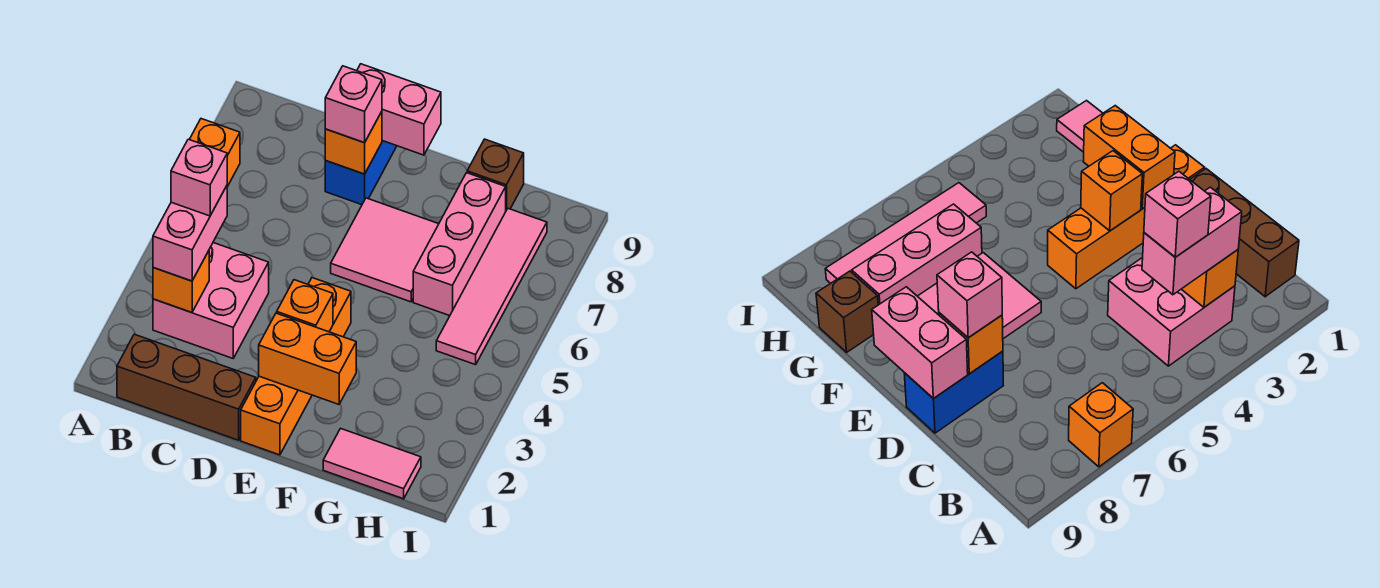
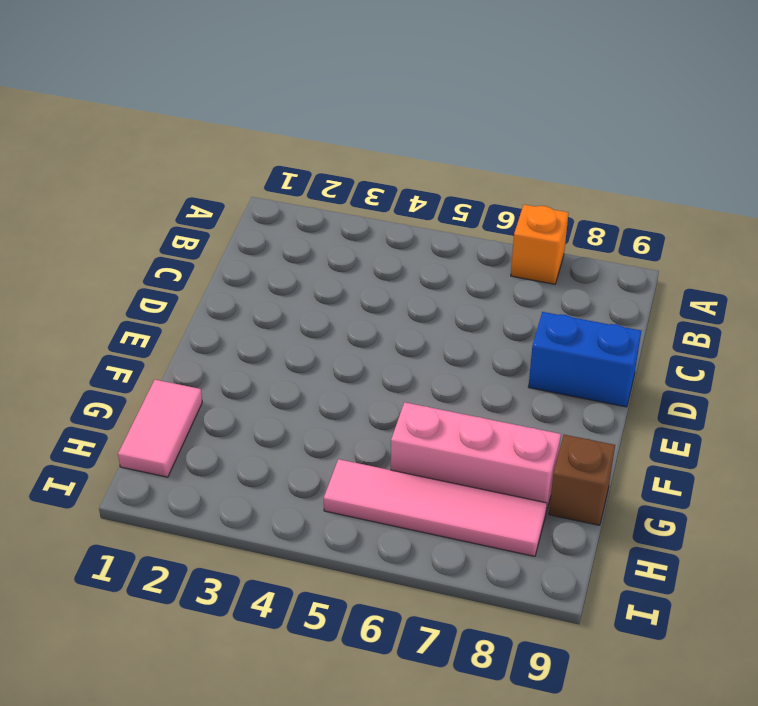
none -> brown 1x3 brick [117,334,256,440]
none -> pink 2x2 brick [153,243,269,358]
none -> orange 1x4 brick [241,278,351,455]

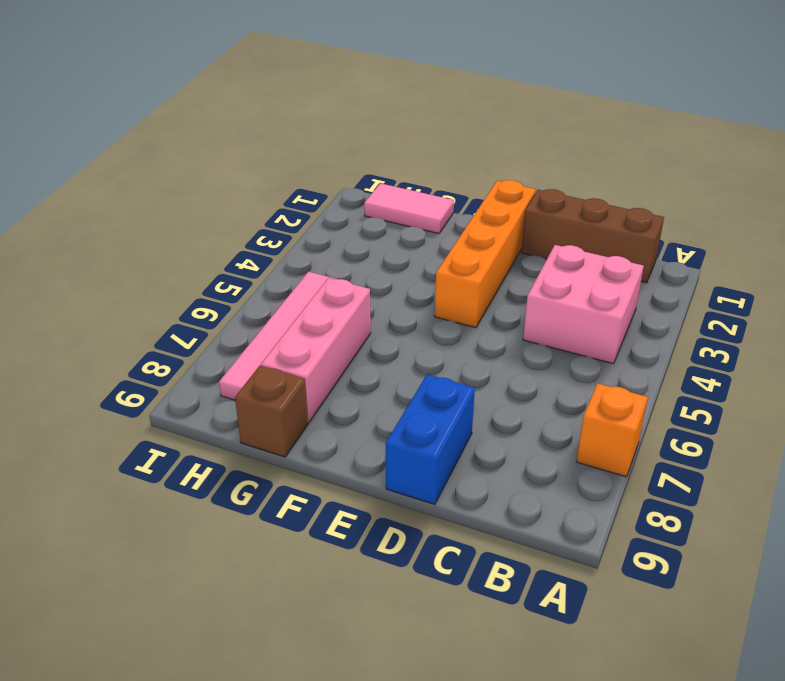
none -> pink 2x2 tile [331,198,438,302]
none -> orange 1x1 brick [153,251,209,313]
none -> orange 1x1 brick [325,112,382,174]

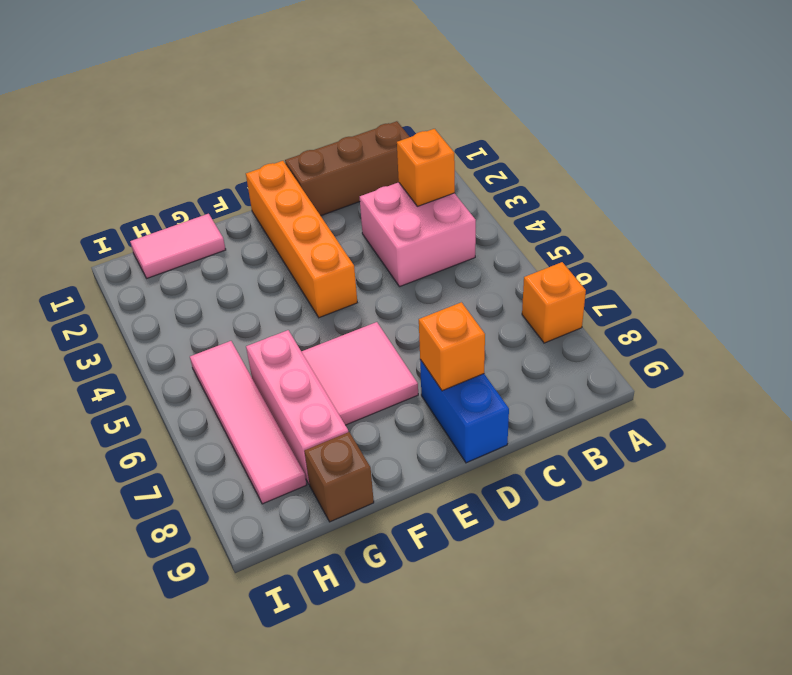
none -> pink 1x2 brick [357,64,441,155]
none -> orange 1x2 brick [259,313,356,404]
none -> orange 1x1 brick [277,280,333,332]

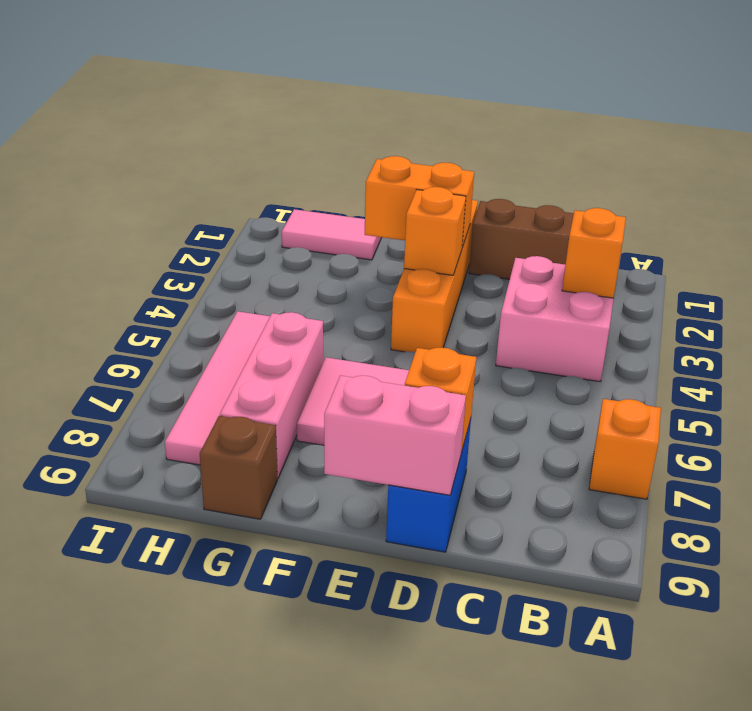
none -> pink 1x2 brick [153,186,227,281]
none -> pink 1x1 brick [325,66,382,143]
none -> pink 1x1 brick [171,139,227,216]

